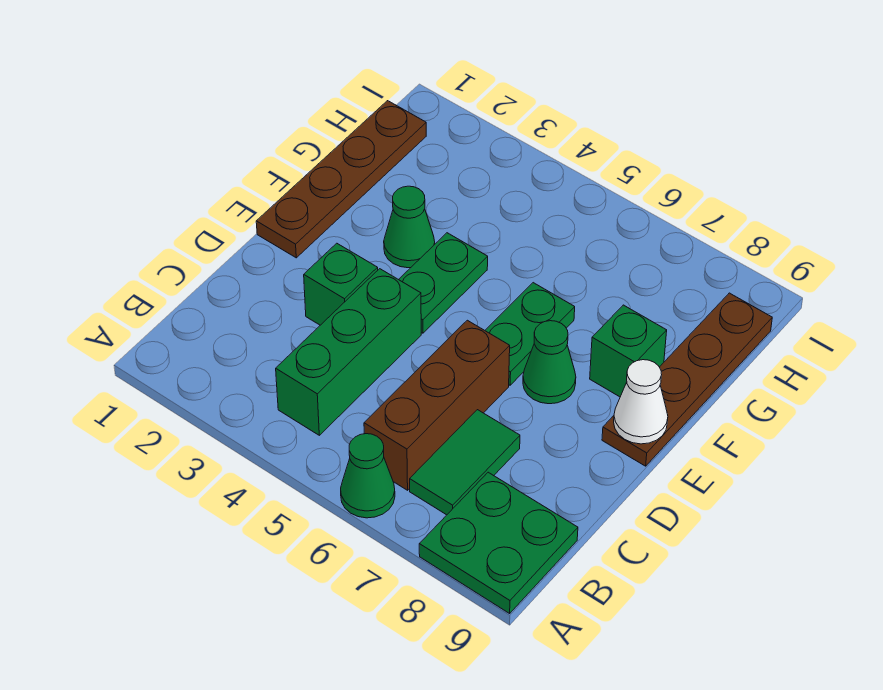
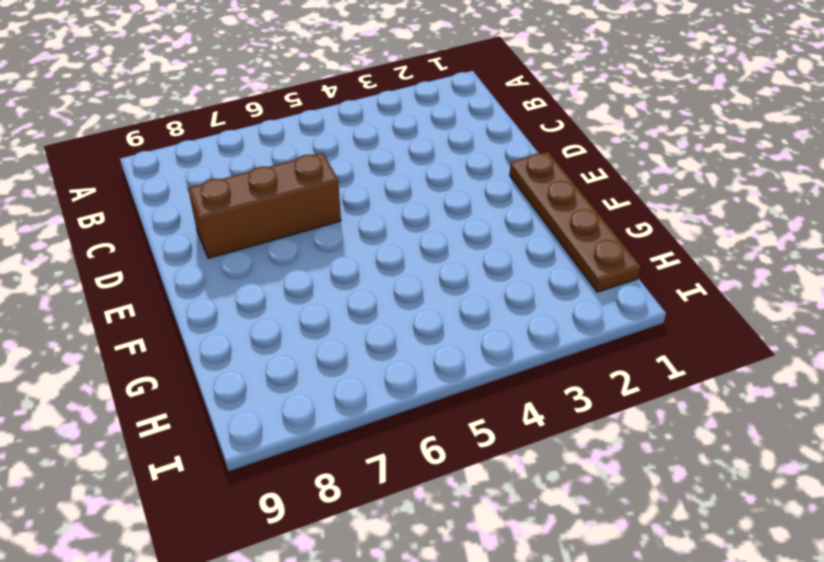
brown 1x3 brick [188,153,341,258] -> brown 1x3 brick turned to [364,320,510,490]
none -> green 1x1 cone [341,434,395,518]
none -> green 2x2 plate [419,472,578,613]
none -> green 1x3 brick [276,269,421,435]

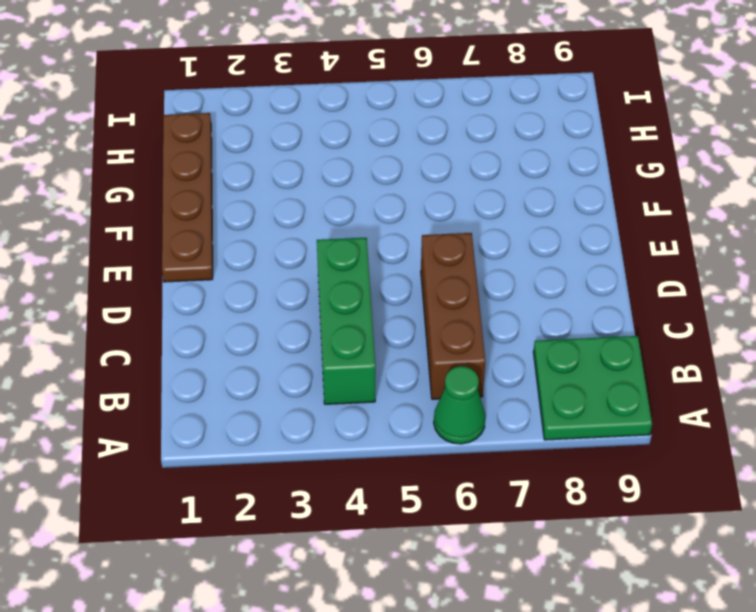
none -> green 1x2 tile [410,410,520,515]
none -> green 1x1 brick [304,243,378,325]
none -> green 1x2 plate [399,233,488,333]

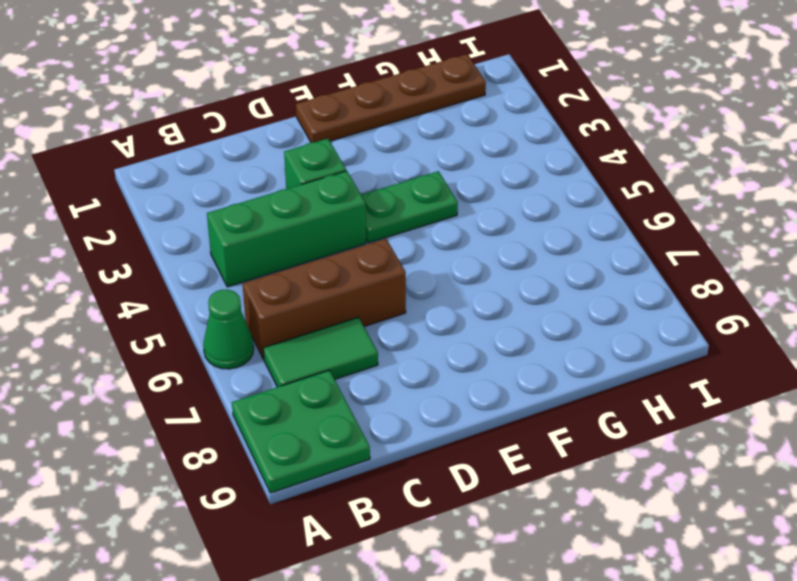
none -> green 1x2 plate [485,283,575,385]
none -> green 1x1 cone [523,321,576,404]
none -> brown 1x4 plate [602,293,772,466]

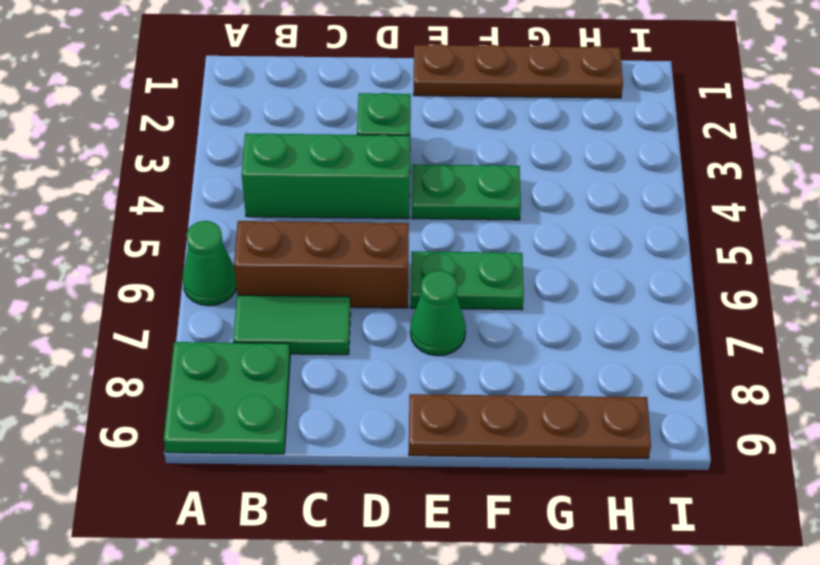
none -> green 1x1 cone [384,186,435,268]
none -> green 1x1 brick [590,305,667,397]
none -> white 1x1 cone [614,360,668,444]

